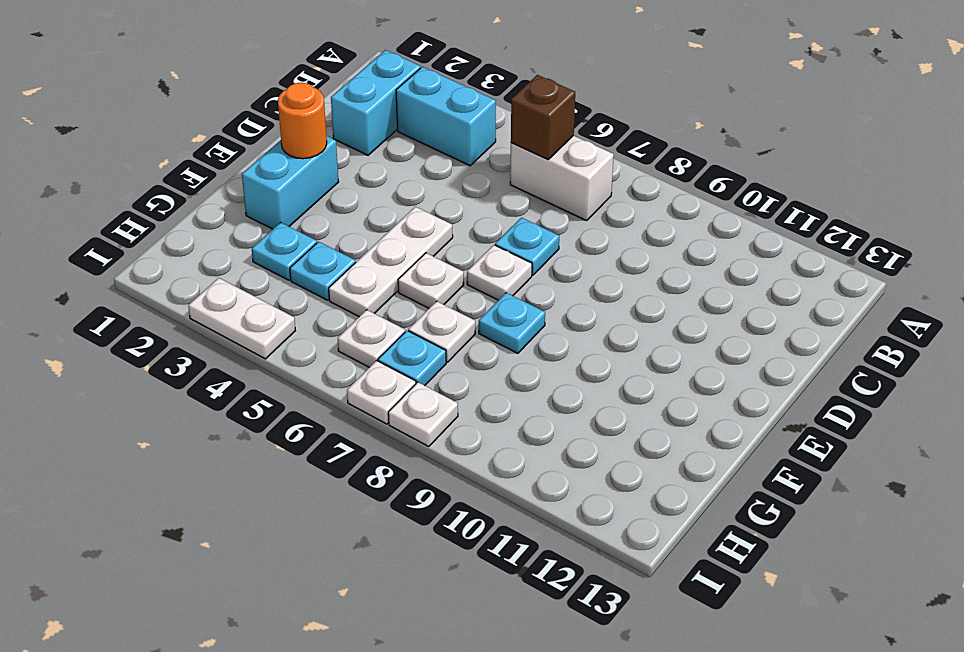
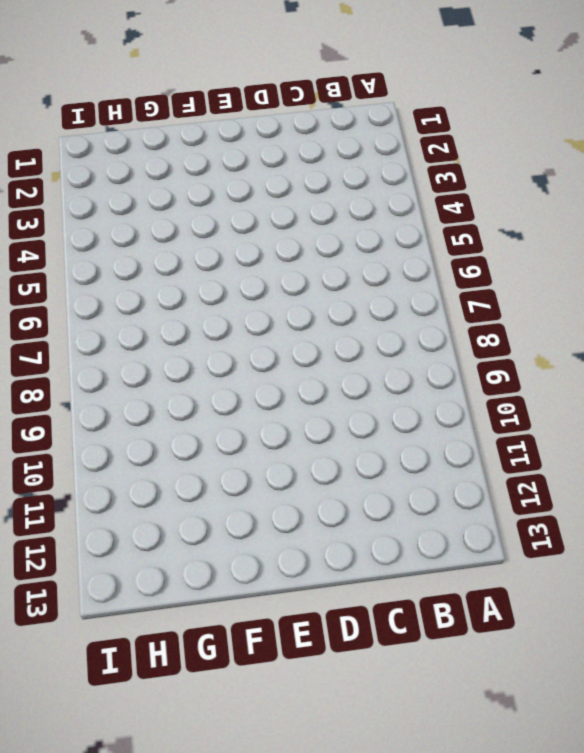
none -> cyan 1x2 brick [331,50,420,155]
none -> cyan 1x2 brick [396,67,496,166]
none -> white 1x2 brick [510,136,614,221]

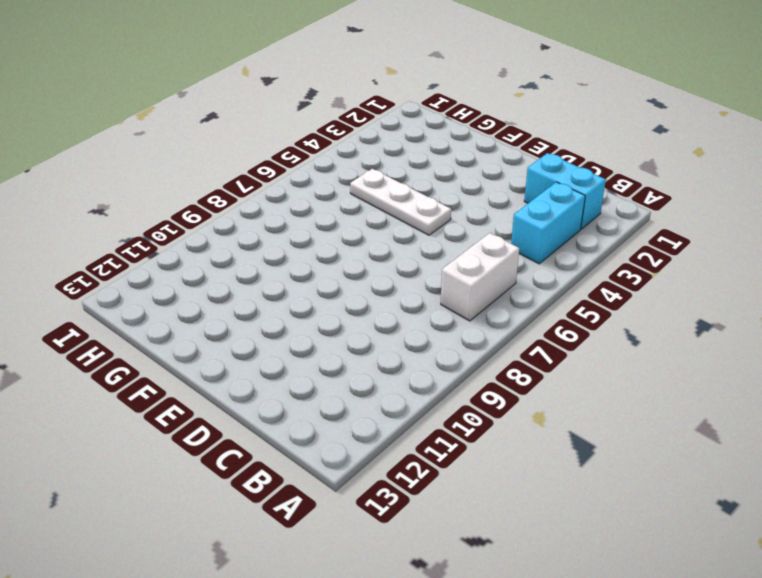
none -> cyan 1x1 plate [495,218,559,275]
none -> cyan 1x2 brick [242,136,339,229]
none -> white 1x1 plate [467,245,532,300]

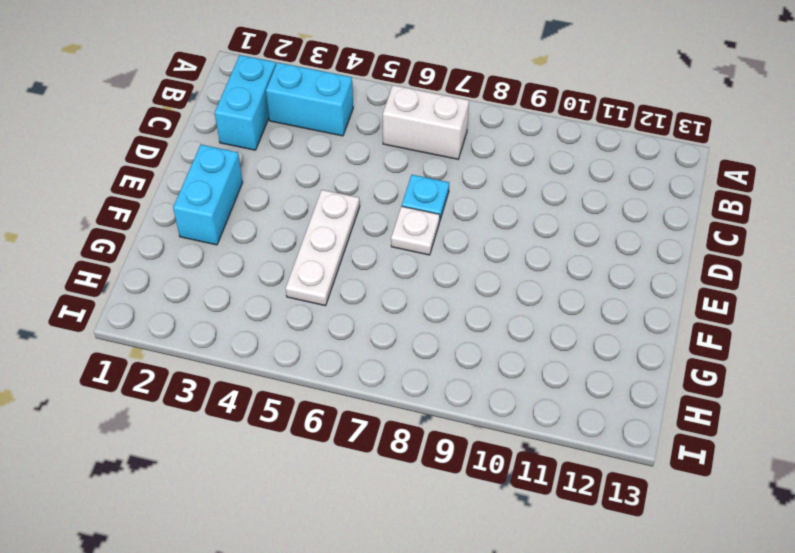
none -> white 1x1 plate [398,253,464,308]
none -> cyan 1x1 plate [479,293,545,353]
none -> cyan 1x1 plate [252,222,317,280]

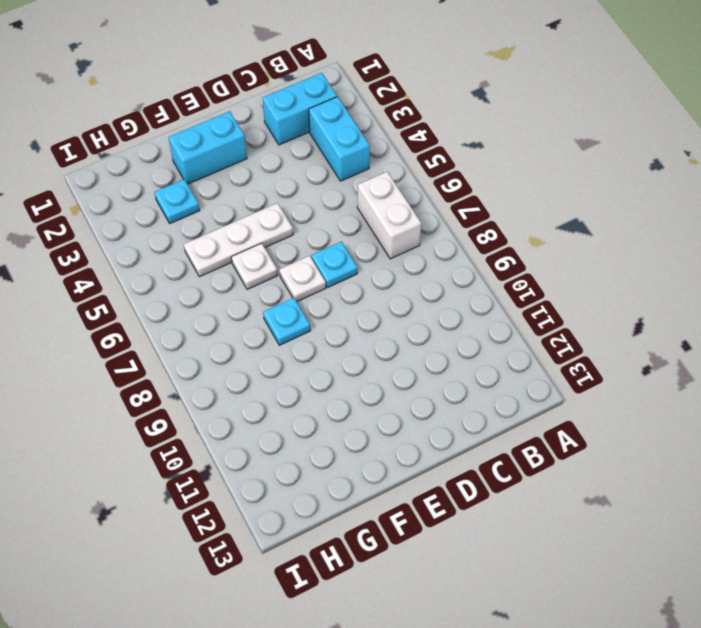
none -> cyan 1x1 plate [290,242,356,300]
none -> white 1x1 plate [408,301,475,362]
none -> white 1x1 plate [338,310,405,367]

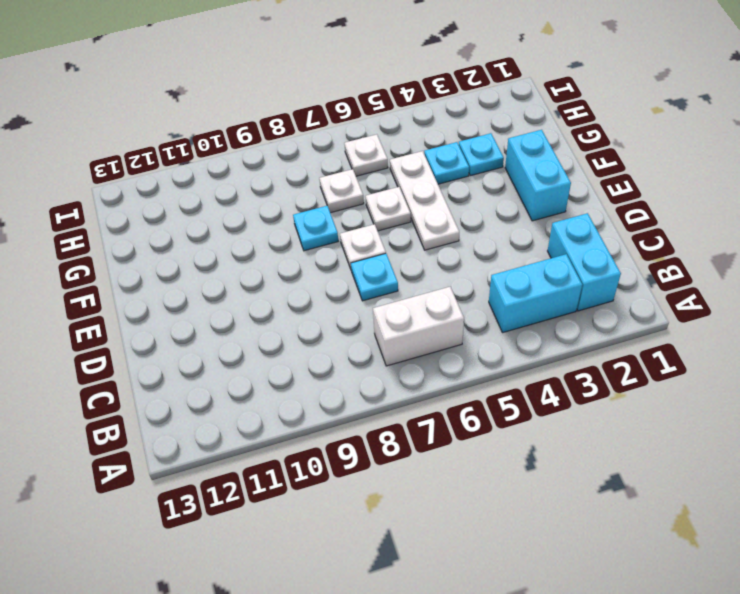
none -> cyan 1x1 plate [378,331,446,386]
none -> white 1x2 plate [188,278,295,359]
none -> white 1x1 plate [347,360,416,424]

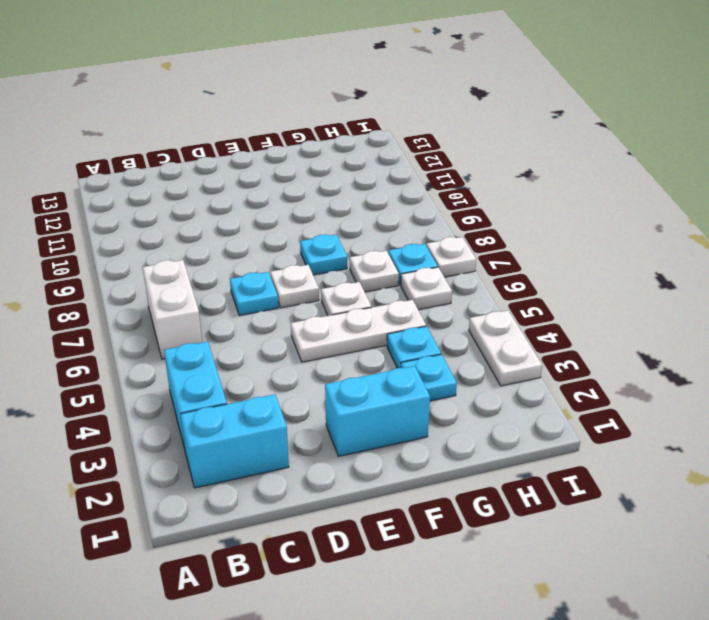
none -> white 1x1 plate [388,382,458,447]
none -> brown 1x1 brick [511,75,575,159]
none -> orange 1x1 round brick [278,83,327,159]

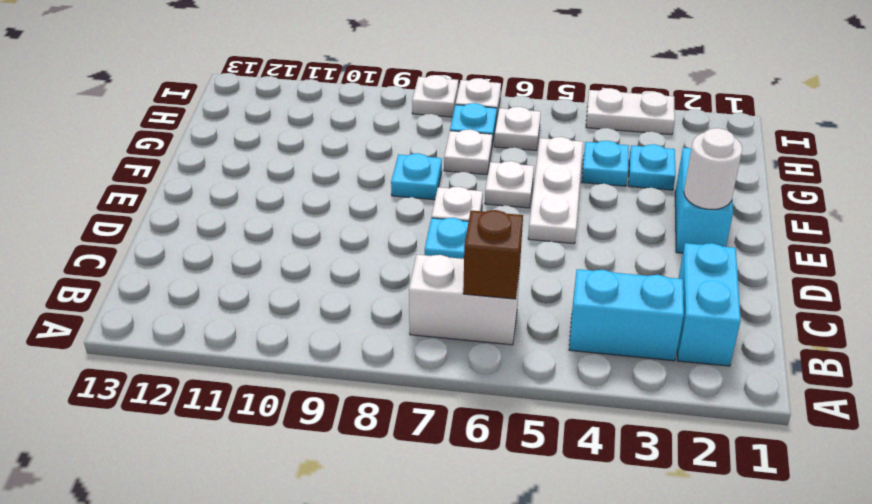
white 1x1 round brick [684,128,742,209] -> orange 1x1 round brick [278,83,327,159]

